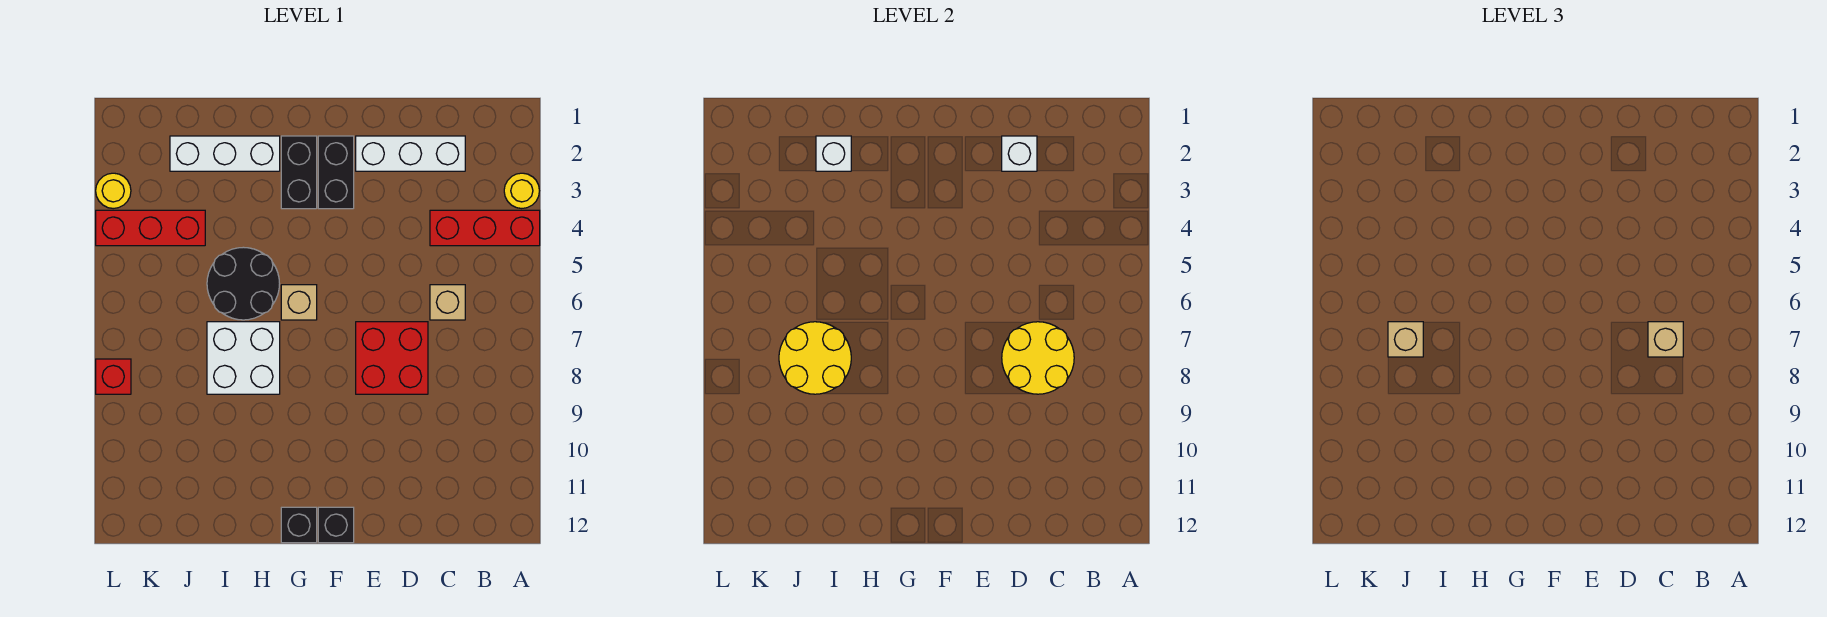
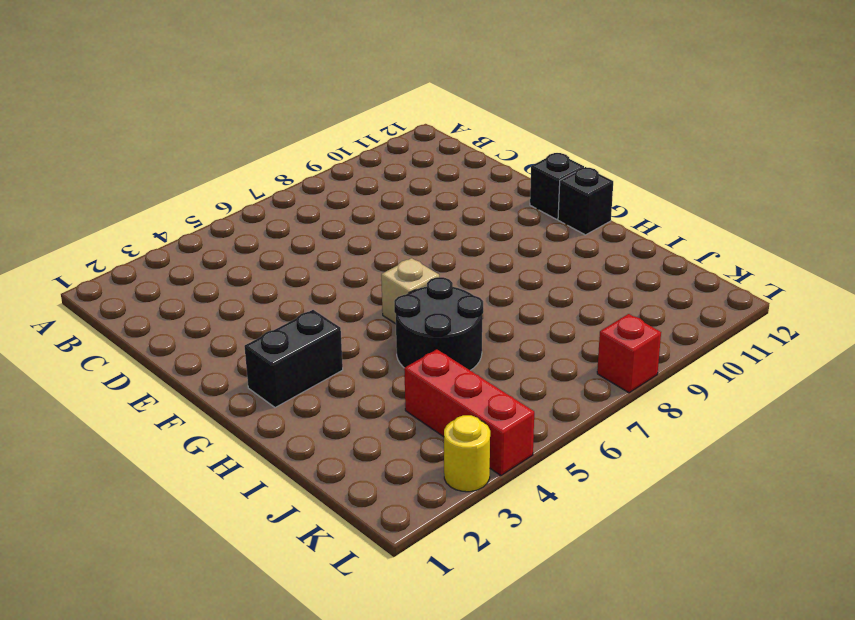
none -> yellow 1x1 round brick [504,173,539,208]
none -> red 1x3 brick [430,210,540,246]
none -> white 1x3 brick [356,136,465,171]

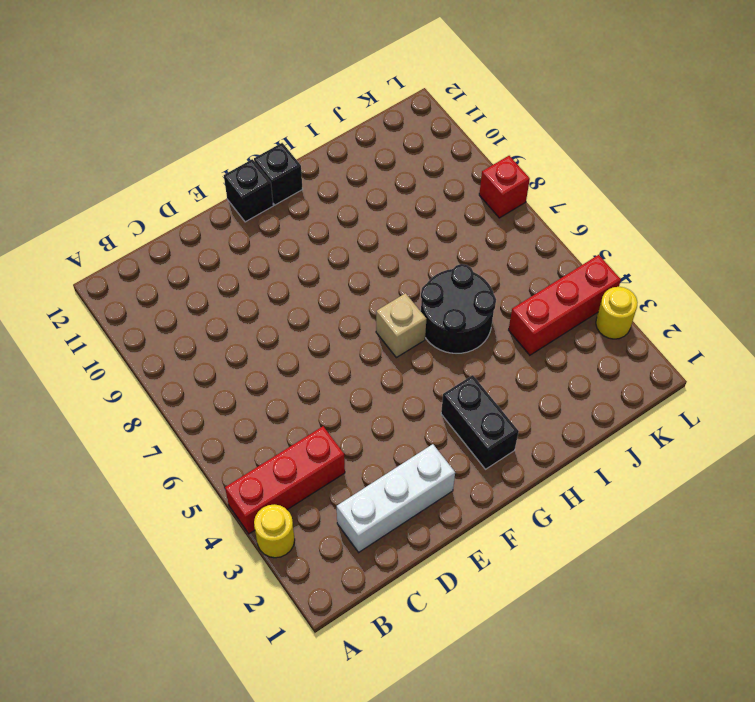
none -> tan 1x1 brick [430,285,465,320]
none -> red 2x2 brick [356,322,428,394]
none -> black 1x2 brick [318,136,354,209]

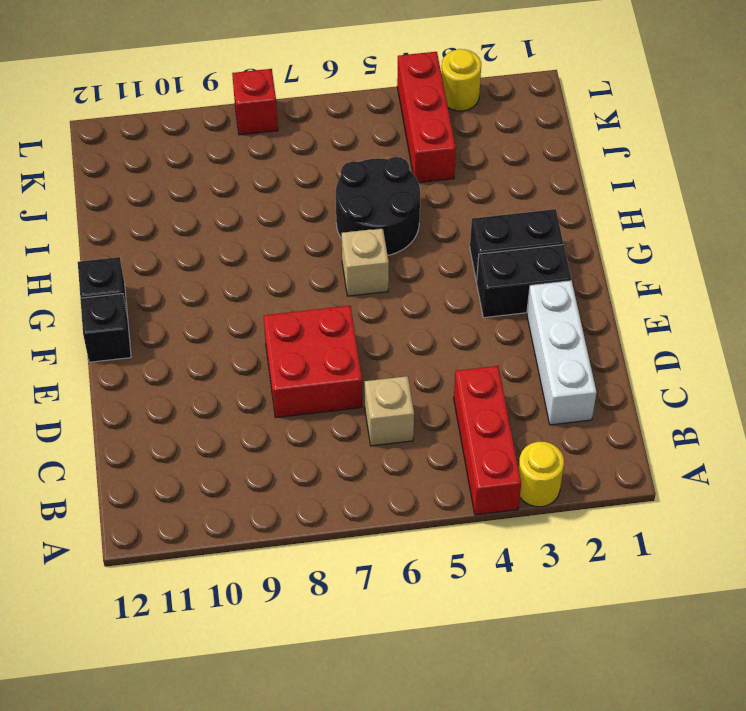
none -> white 1x3 brick [170,136,280,171]
none -> white 2x2 brick [207,322,280,394]
none -> yellow 2x2 round brick [1002,322,1074,394]

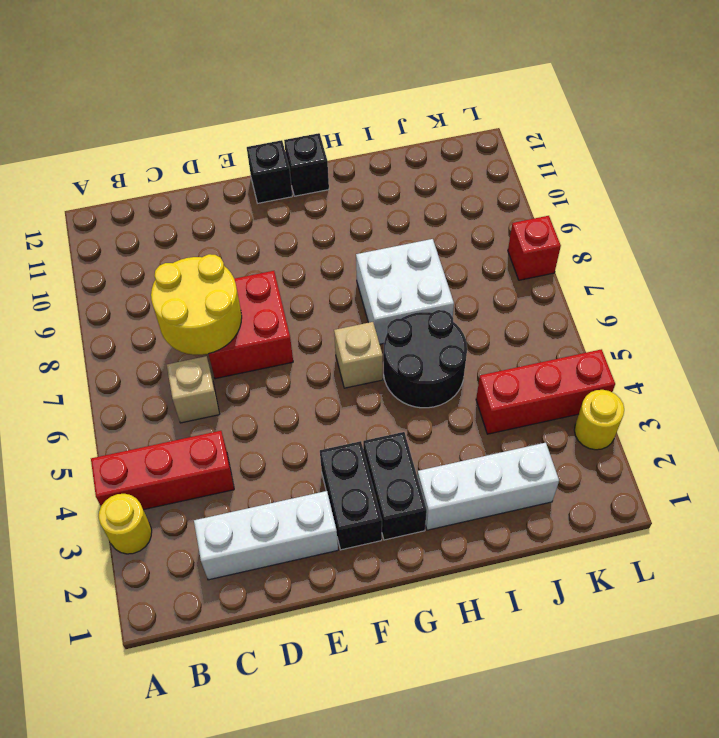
none -> white 1x1 brick [1002,136,1037,171]
none -> white 1x1 brick [816,136,851,171]
none -> yellow 2x2 round brick [779,322,851,394]

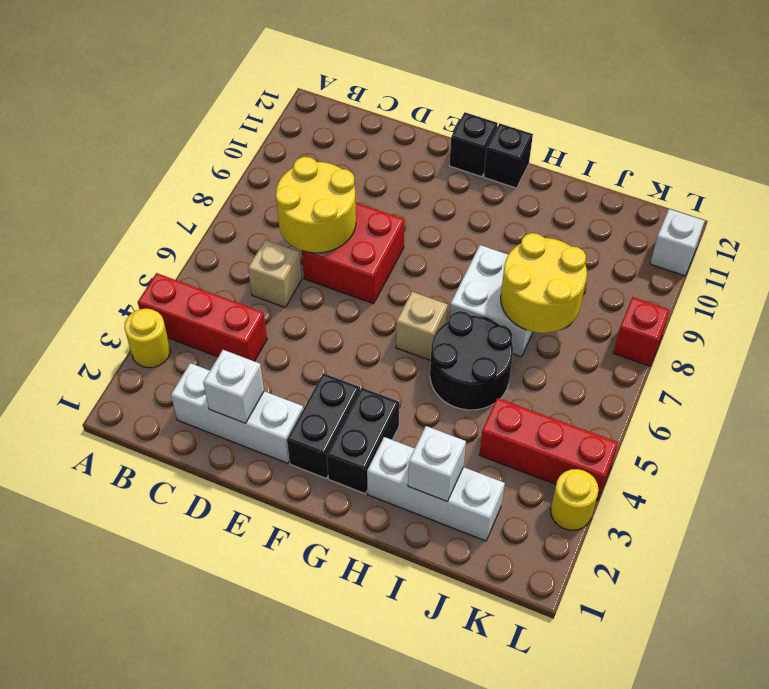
white 1x1 brick [650,209,705,276] -> none
none -> tan 1x1 brick [1648,322,1683,357]
none -> tan 1x1 brick [1388,322,1423,357]

